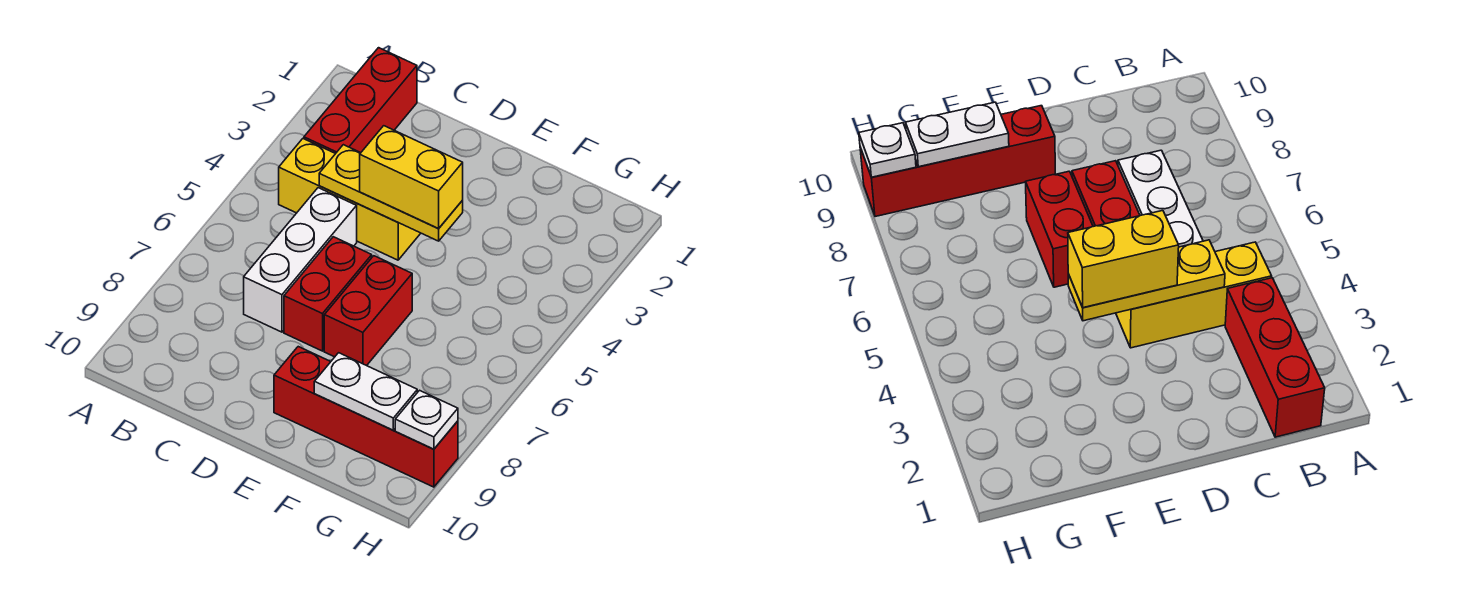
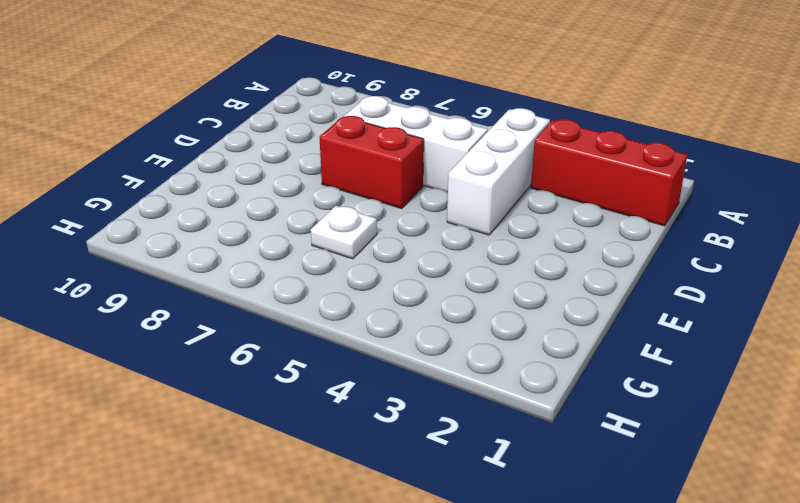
white 1x3 brick [447,108,550,235] -> yellow 1x3 brick [279,139,421,260]
white 1x1 plate [311,206,377,259] -> white 1x1 plate moved to [395,390,458,449]
none -> red 1x2 brick [324,256,412,366]
none -> red 1x4 brick [274,347,458,487]

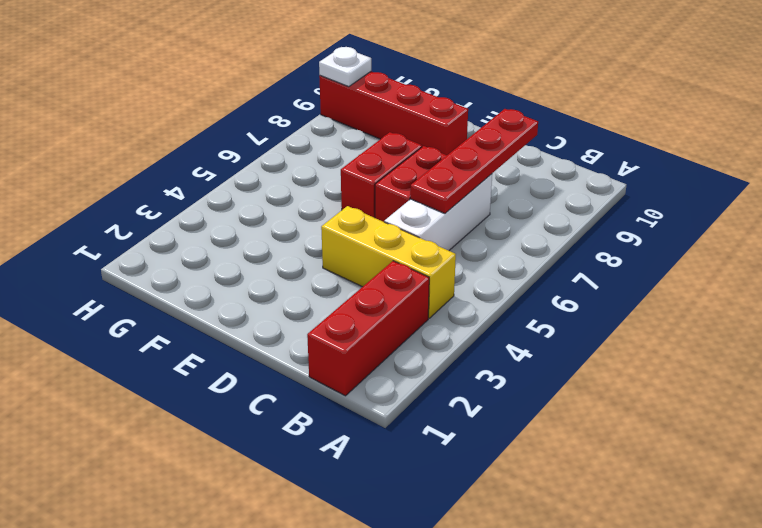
red 1x4 plate [410,109,538,213] -> none
none -> yellow 1x3 plate [319,145,463,241]
none -> white 1x2 plate [314,353,417,430]

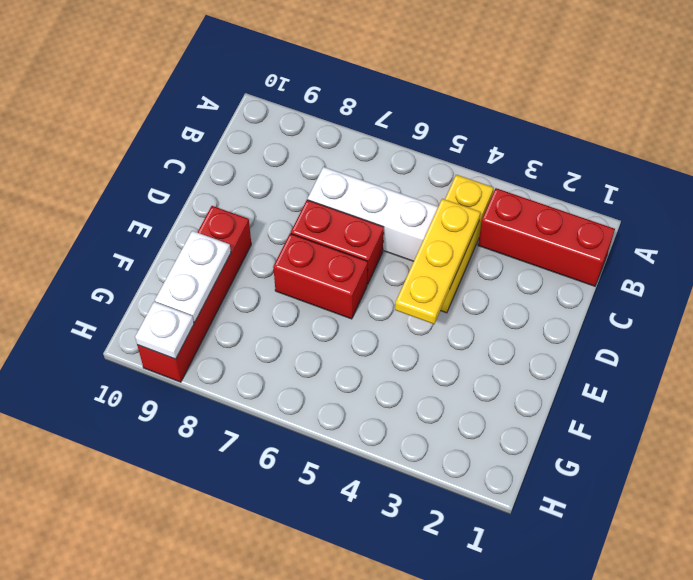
none -> yellow 1x2 brick [360,126,463,228]

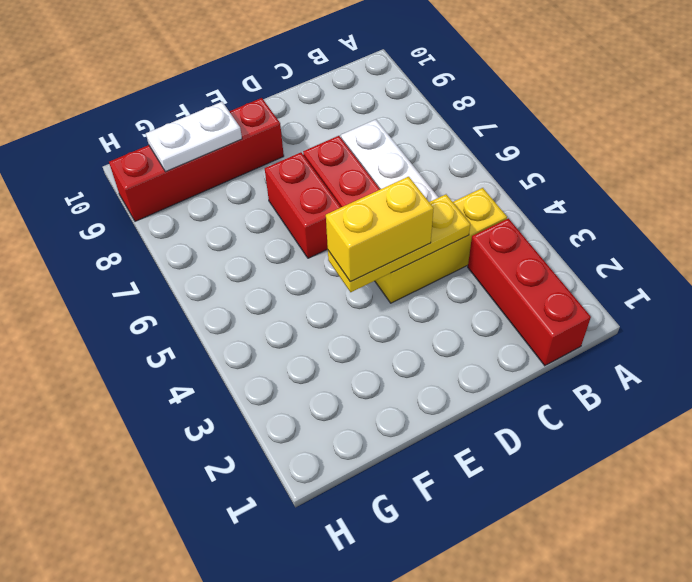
none -> white 1x1 plate [395,390,458,449]

